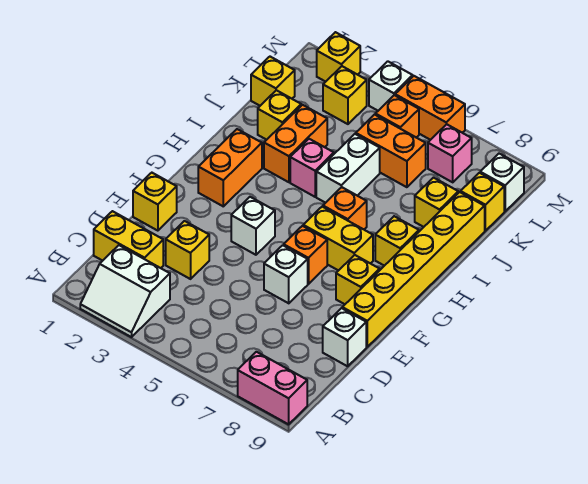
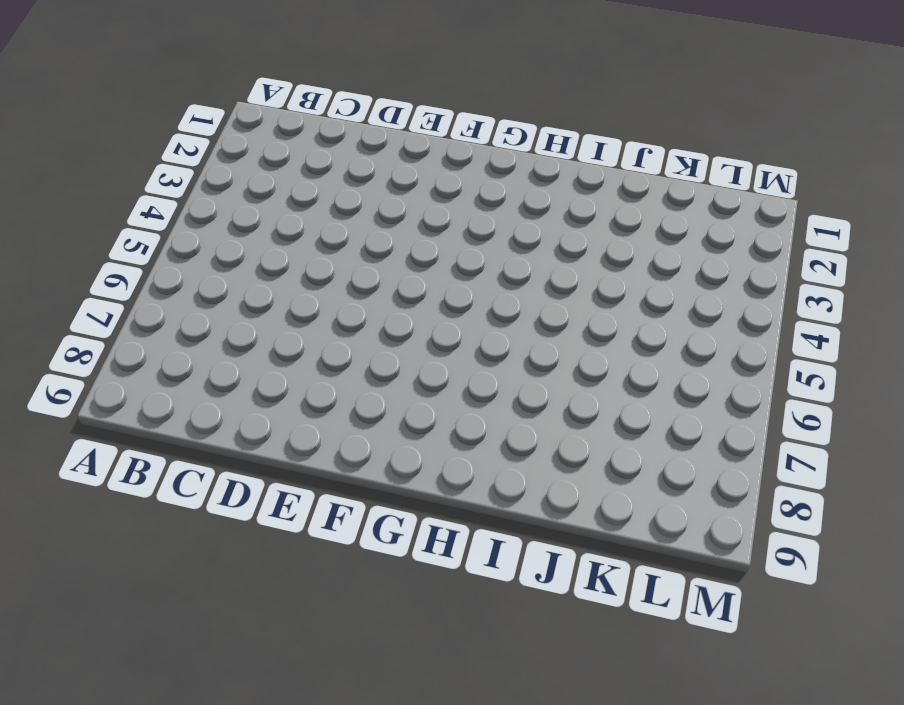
none -> white 2x2 slope [80,245,170,337]
none -> pink 1x2 brick [238,352,307,424]
none -> yellow 1x2 brick [94,211,163,268]
none -> yellow 1x1 brick [166,221,209,279]

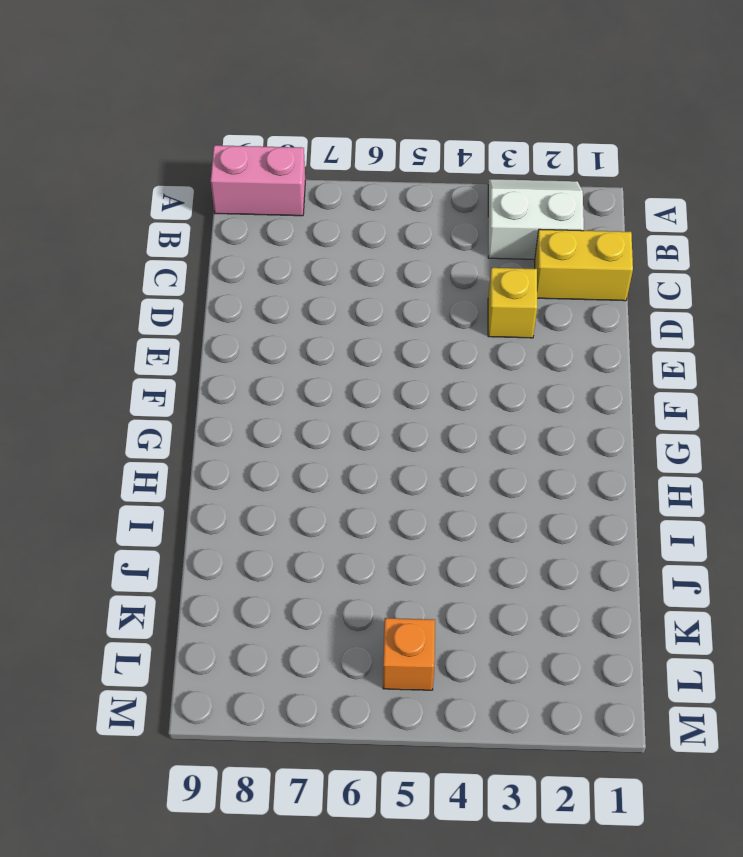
none -> white 1x1 brick [323,308,366,366]
none -> yellow 1x1 brick [133,173,177,231]
none -> white 1x1 brick [264,245,308,303]
none -> yellow 1x6 brick [342,192,485,347]

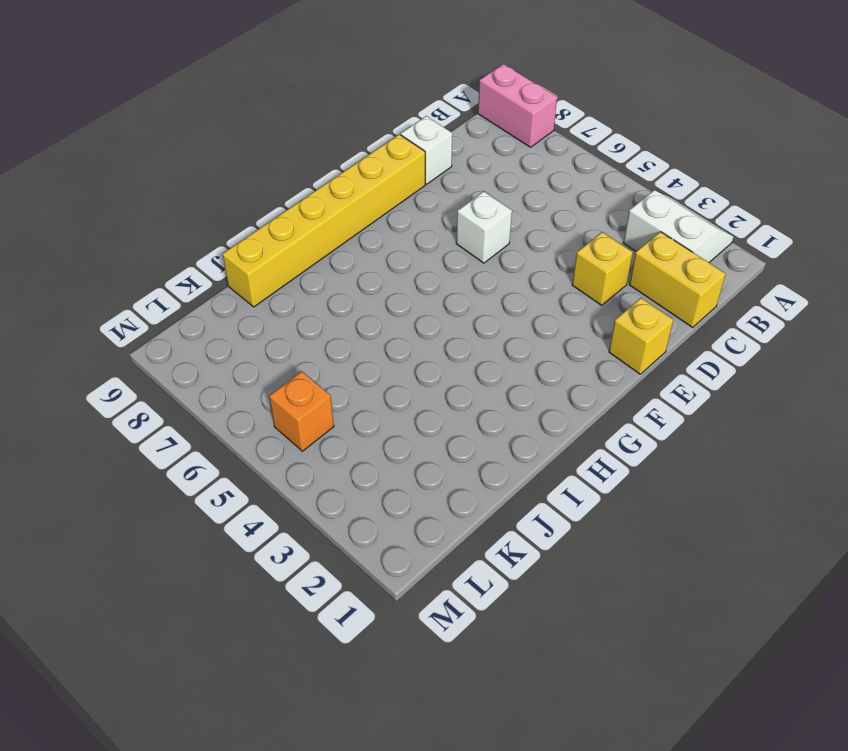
none -> white 1x1 brick [231,197,275,255]
none -> orange 1x1 brick [284,226,327,284]
none -> yellow 1x1 brick [336,255,380,304]
none -> orange 1x2 brick [198,129,262,206]

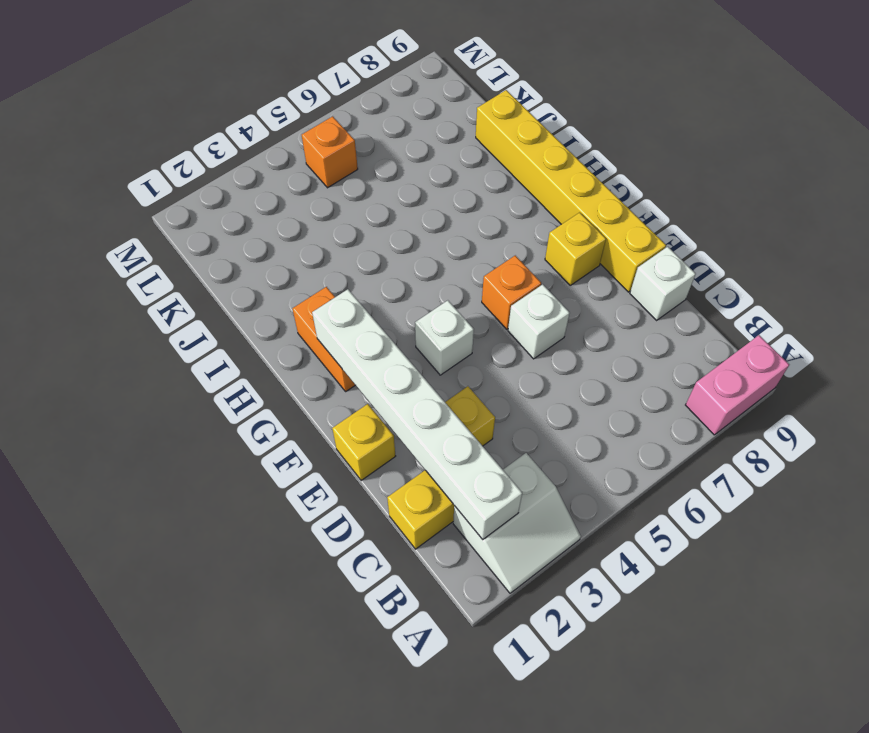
white 1x6 brick [312,289,522,540] -> none
none -> yellow 1x2 brick [303,207,373,271]
none -> orange 1x1 brick [323,187,367,229]
none -> yellow 1x1 brick [375,216,419,266]
none -> orange 1x2 brick [264,105,327,182]

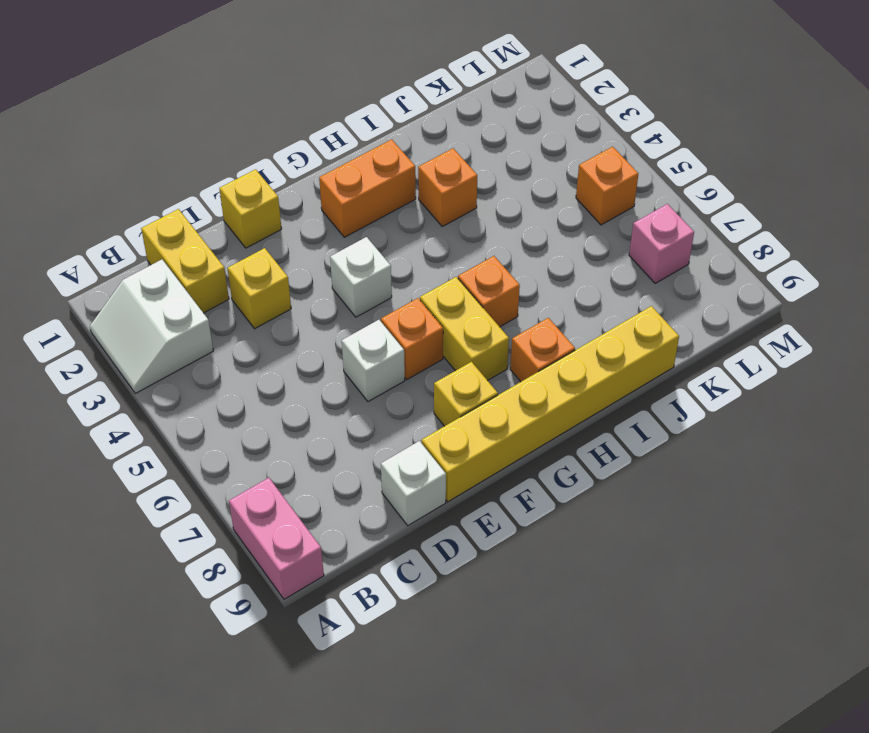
orange 1x1 brick [510,318,575,382] -> yellow 1x1 brick [375,216,419,266]
orange 1x1 brick [418,148,477,226] -> orange 1x2 brick [264,105,327,182]
none -> pink 1x1 brick [290,139,334,197]
none -> white 1x2 brick [316,134,380,203]
none -> yellow 1x1 brick [258,90,301,140]
none -> yellow 1x1 brick [415,178,458,227]

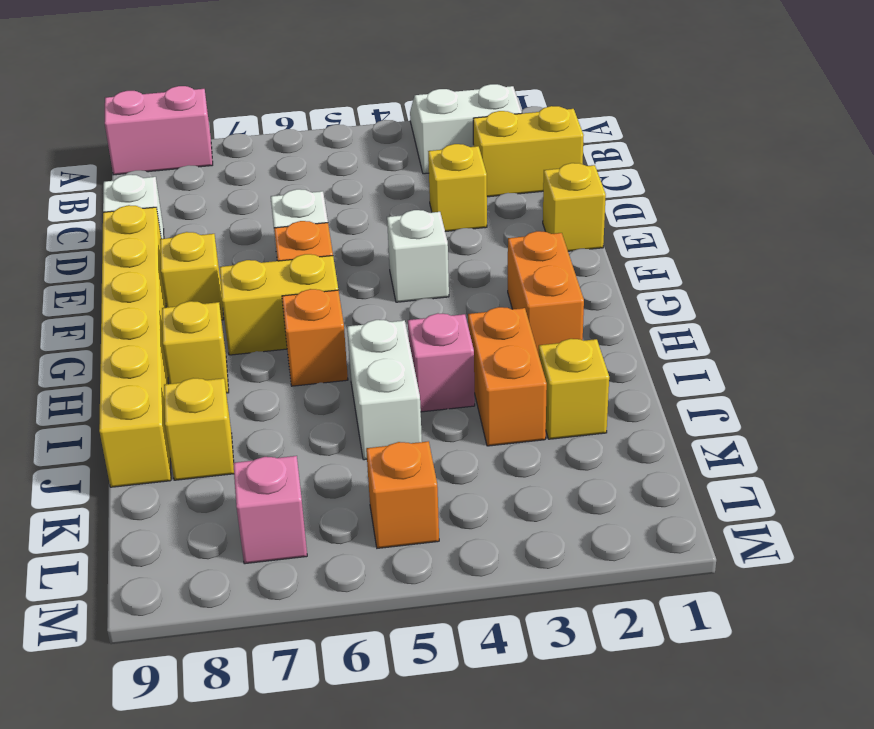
none -> yellow 1x1 brick [251,57,295,106]
none -> orange 1x2 brick [356,115,426,187]
none -> yellow 1x1 brick [461,173,504,231]
none -> yellow 1x1 brick [323,66,367,124]

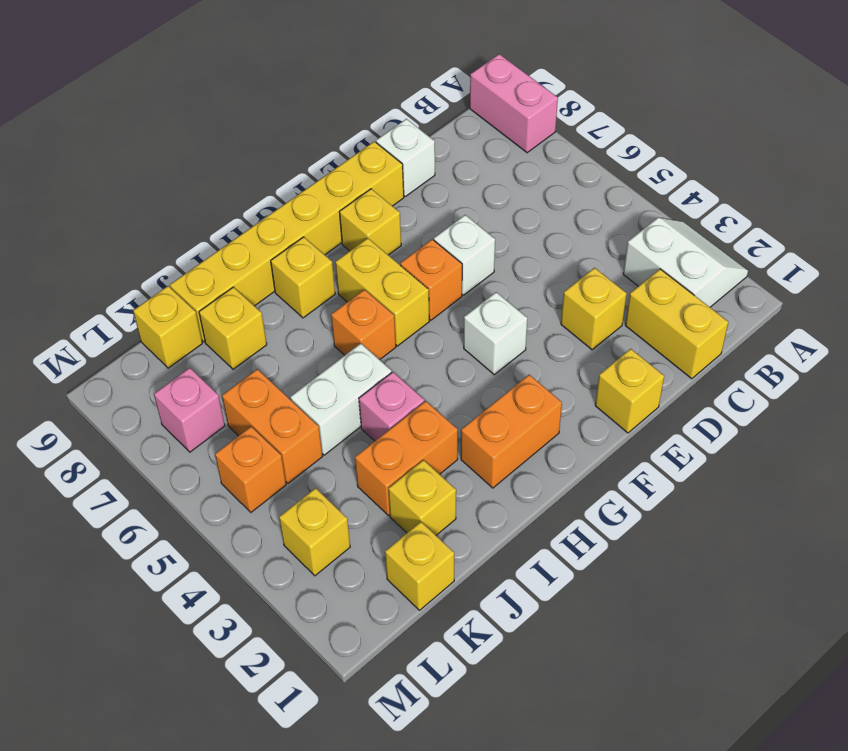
none -> white 1x1 brick [480,154,524,211]
none -> yellow 1x1 brick [317,32,360,82]
none -> white 1x1 brick [369,61,413,111]
none -> orange 1x2 brick [395,76,465,140]

